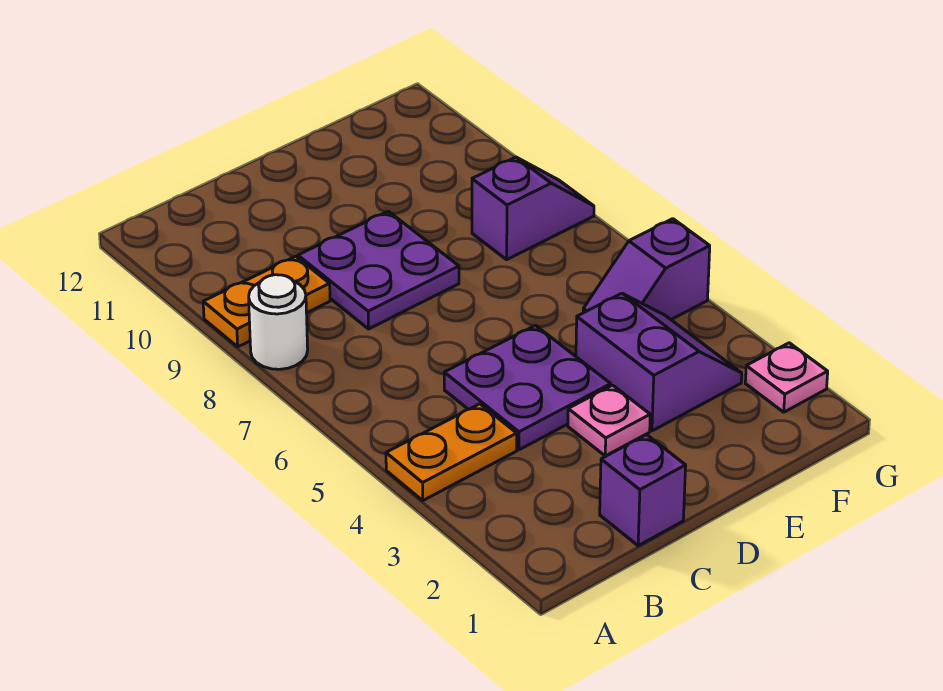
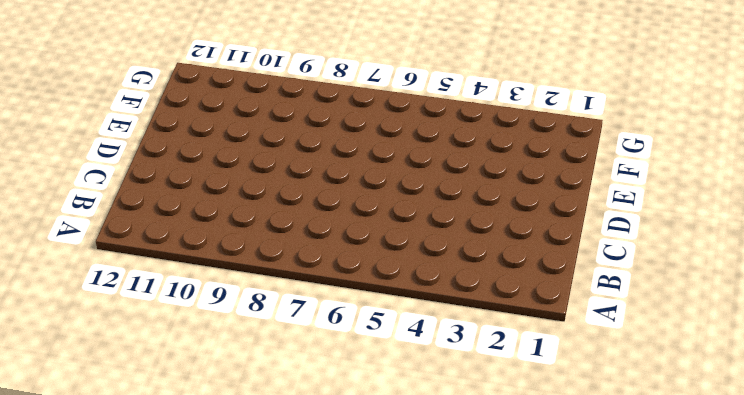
none -> orange 1x2 plate [386,404,517,500]
none -> white 1x1 round brick [249,275,308,369]

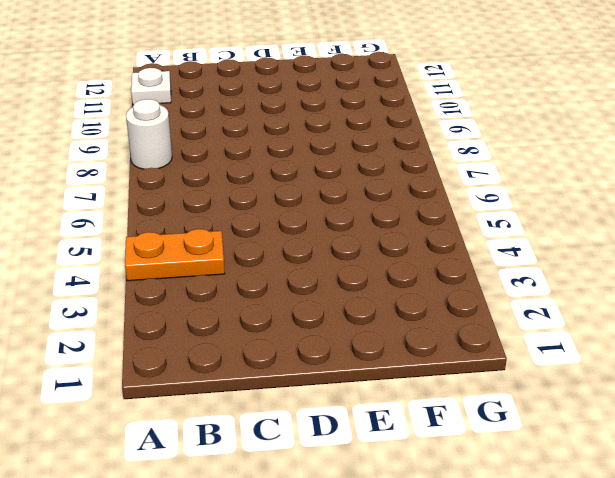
white 1x1 plate [131,68,171,105] -> none
none -> orange 1x2 plate [203,256,330,347]
none -> purple 1x1 brick [600,435,686,546]

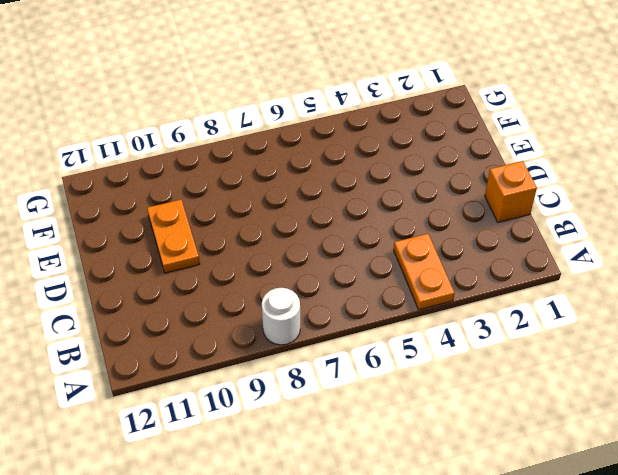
orange 1x1 brick [485,161,537,222] -> purple 1x1 brick [600,435,686,546]
orange 1x2 plate [147,200,200,273] -> orange 1x2 plate moved to [203,256,330,347]
none -> purple 2x2 plate [444,325,611,450]
none -> purple 2x2 plate [298,211,459,329]

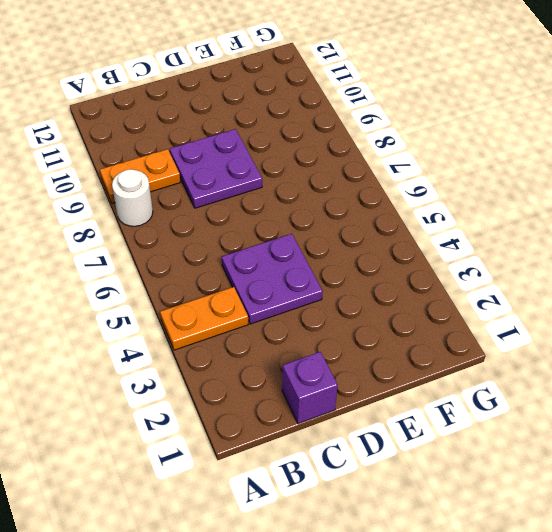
none -> pink 1x1 plate [568,385,650,456]
none -> purple 2x2 slope [576,293,742,431]

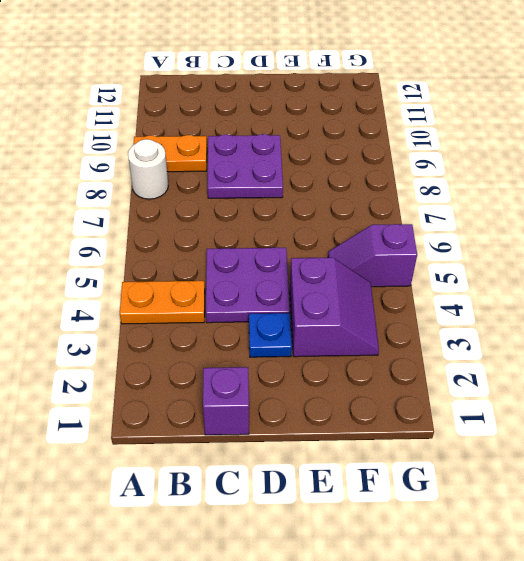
blue 1x1 plate [249,313,292,357] -> pink 1x1 plate [568,385,650,456]
none -> purple 1x2 slope [472,157,594,260]
none -> pink 1x1 plate [745,343,828,412]

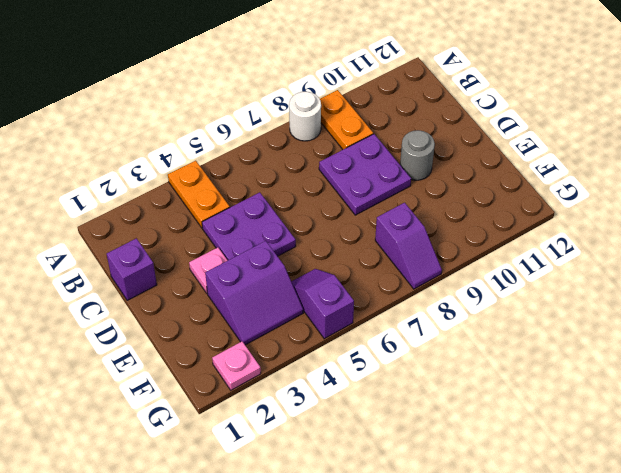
grey 1x1 round brick [400,130,435,180] -> none

